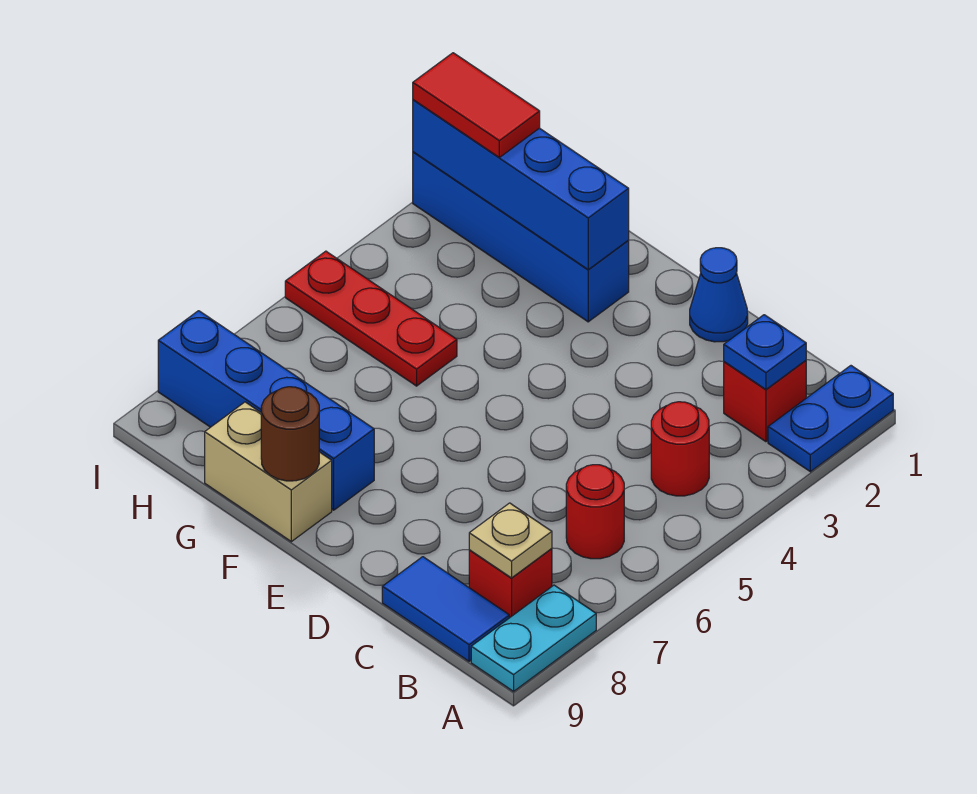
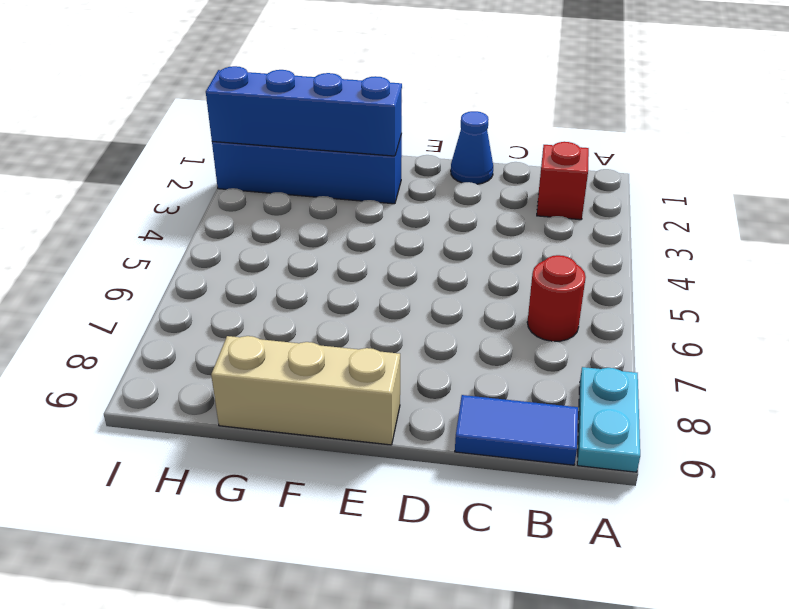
tan 1x3 brick [211,336,400,445] -> tan 1x2 brick [205,402,332,542]
none -> blue 1x2 plate [768,366,893,472]
none -> red 1x1 round brick [651,402,709,496]
none -> red 1x1 brick [469,549,552,618]

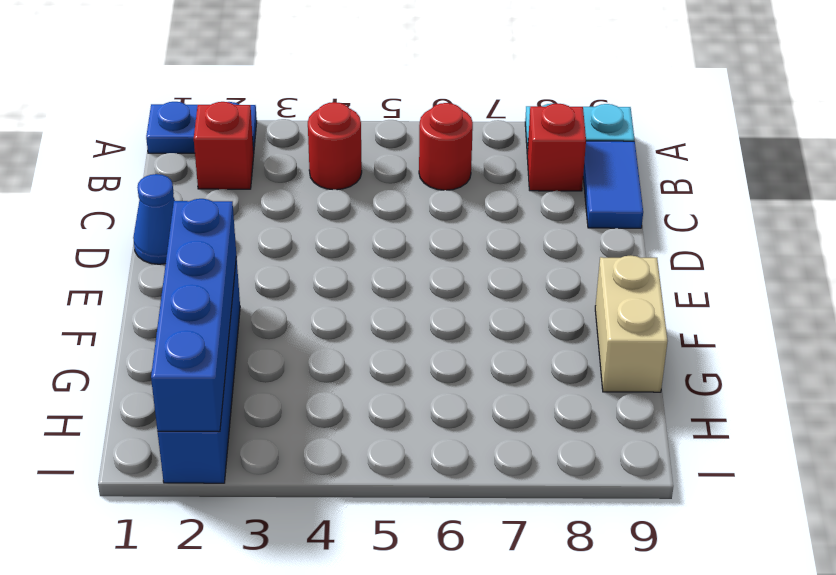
none -> blue 1x4 brick [158,311,374,510]
none -> red 1x3 plate [285,251,457,386]
none -> blue 1x1 plate [724,315,806,389]

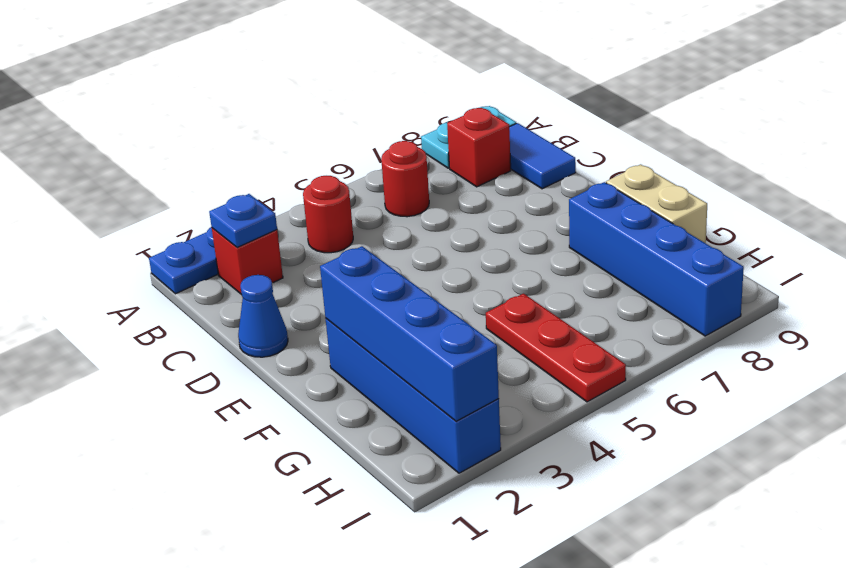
none -> tan 1x1 plate [469,503,552,578]
none -> brown 1x1 round brick [261,387,319,481]
none -> red 1x2 tile [413,53,540,157]

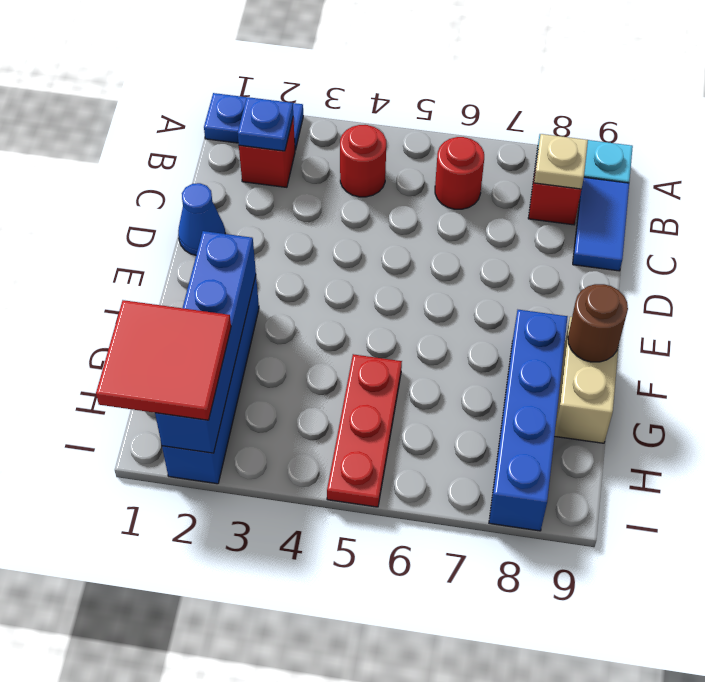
red 2x2 tile [96,300,231,420] -> red 1x2 tile [413,53,540,157]

